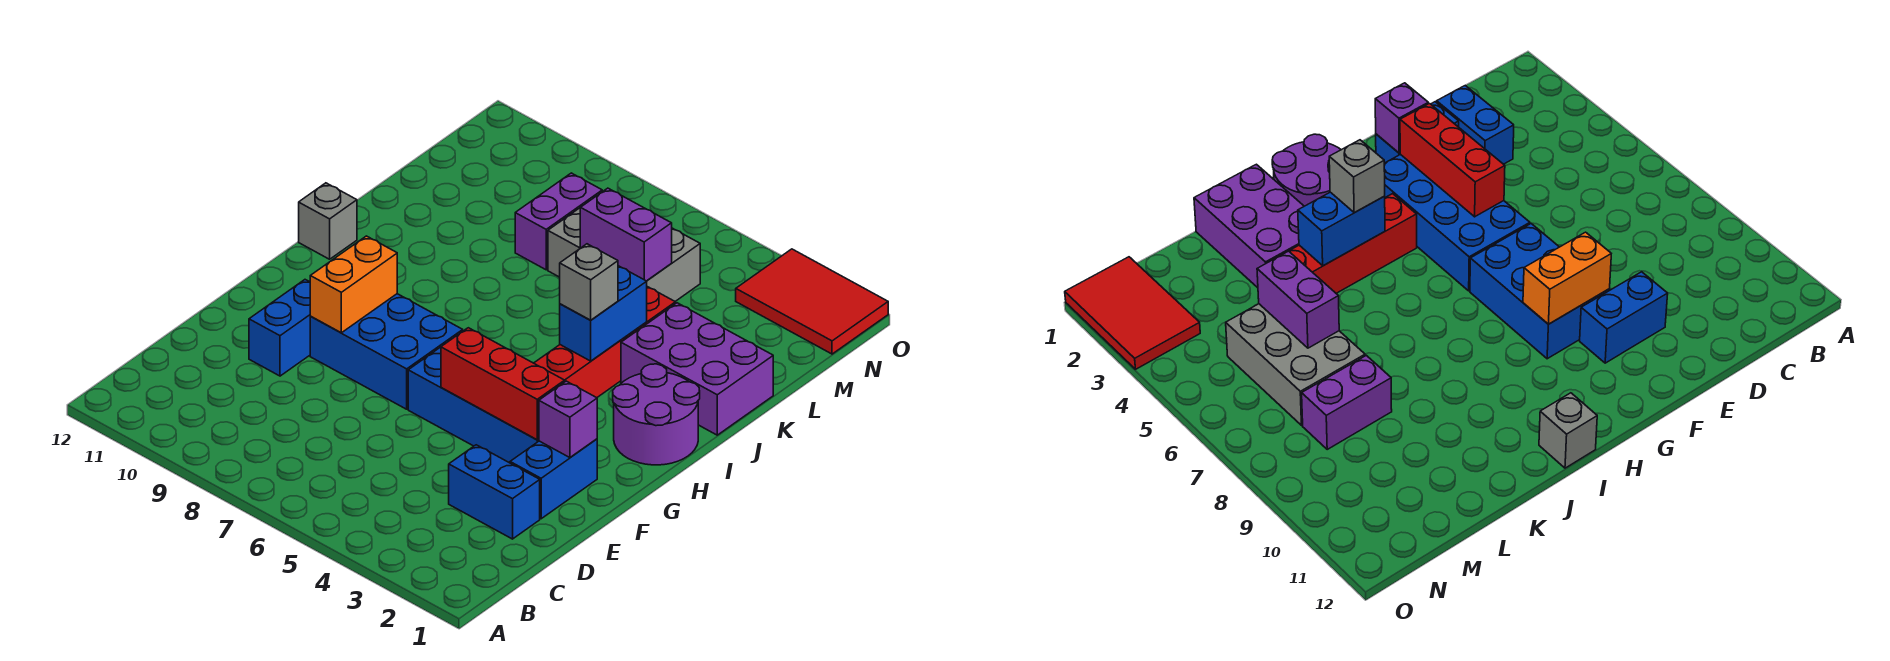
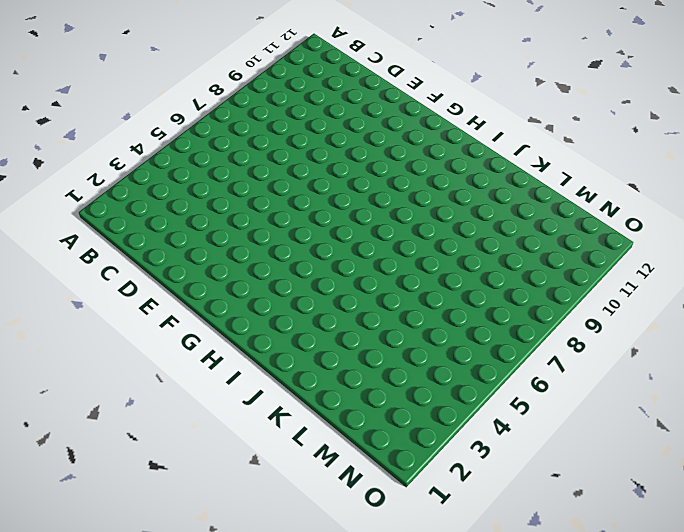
none -> blue 1x2 brick [449,445,540,539]
none -> blue 1x2 brick [510,439,597,519]
none -> blue 1x2 brick [249,280,311,376]

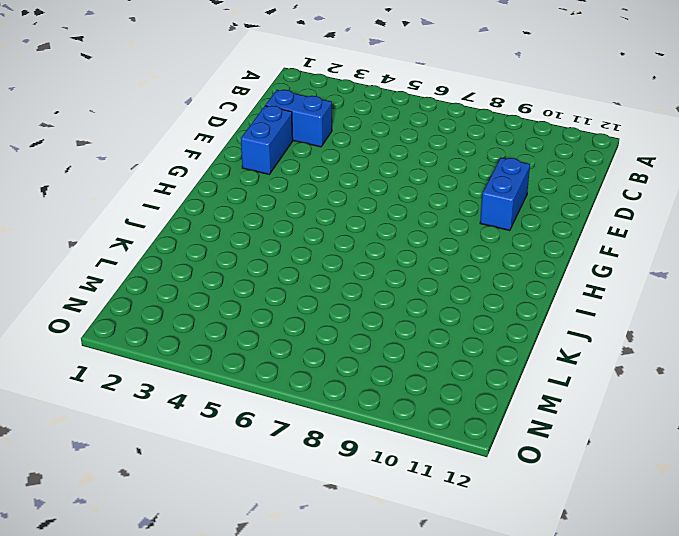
none -> blue 2x4 brick [408,347,539,463]
none -> blue 2x3 brick [310,294,463,409]
none -> purple 2x2 round brick [613,364,700,465]

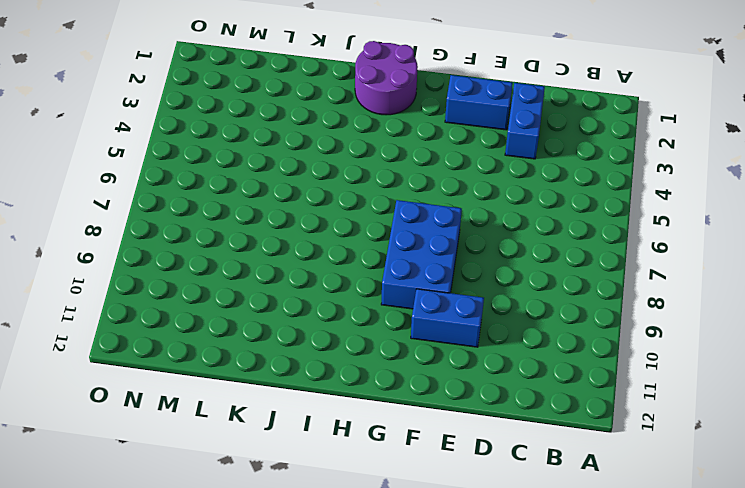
none -> blue 2x4 brick [408,347,539,463]
none -> red 1x4 brick [534,287,675,398]
none -> grey 1x1 brick [299,183,357,259]

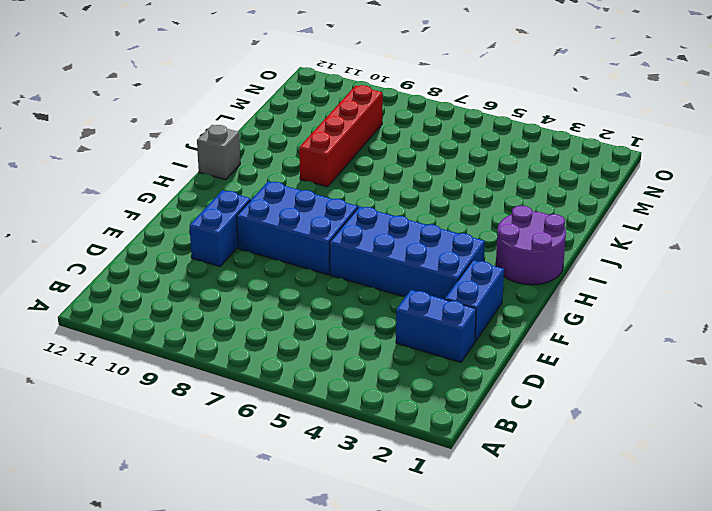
red 1x4 brick [299,85,383,187] -> red 1x4 brick moved to [534,287,675,398]
none -> purple 2x3 brick [621,303,773,435]
none -> grey 2x3 brick [548,208,700,301]
none -> purple 1x2 brick [515,173,602,270]

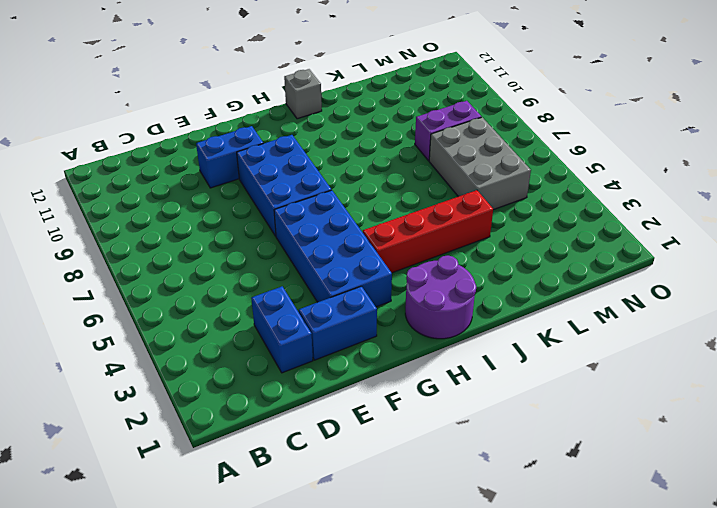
none -> purple 2x3 brick [621,303,773,435]
none -> red 2x3 tile [736,249,888,354]
none -> purple 1x1 brick [539,381,597,458]

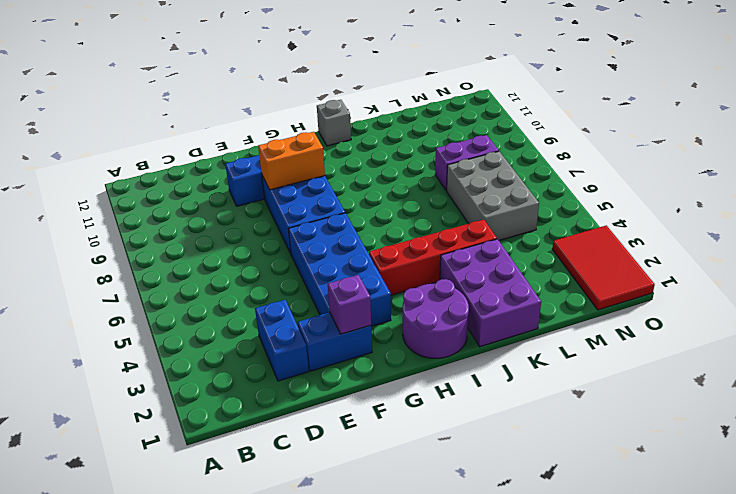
none -> red 1x3 brick [441,328,565,440]
none -> blue 1x2 brick [560,266,647,361]
none -> purple 1x2 brick [580,188,672,281]

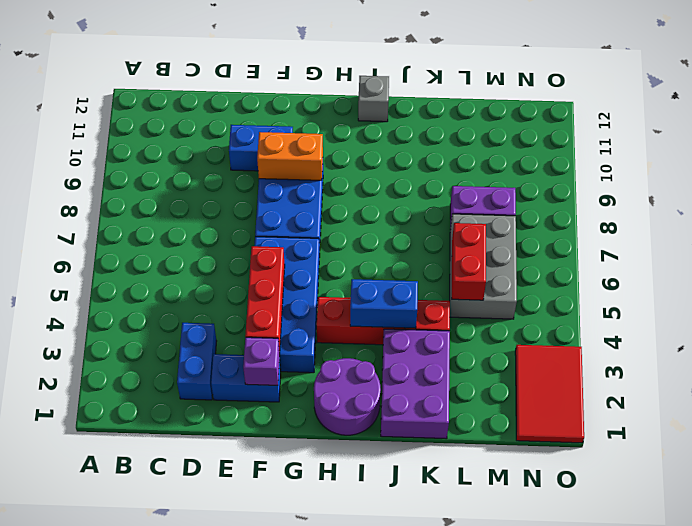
red 1x2 brick [452,223,486,300] -> purple 1x2 brick [580,188,672,281]
none -> grey 1x1 brick [560,244,618,320]

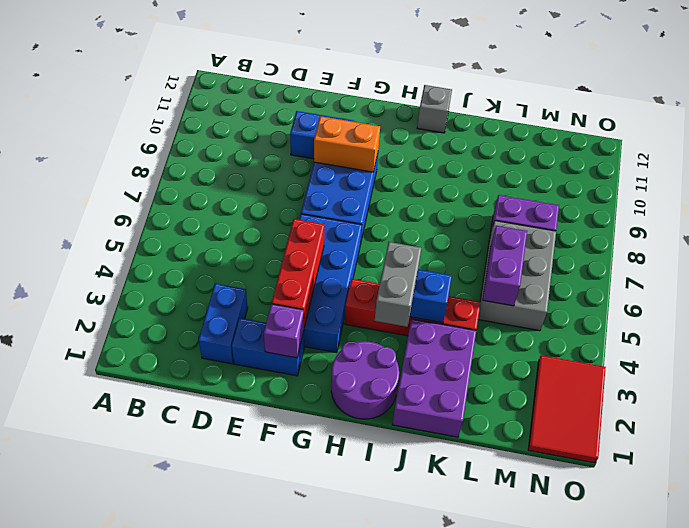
grey 1x2 brick [375,242,421,327] -> grey 1x1 brick [560,244,618,320]

